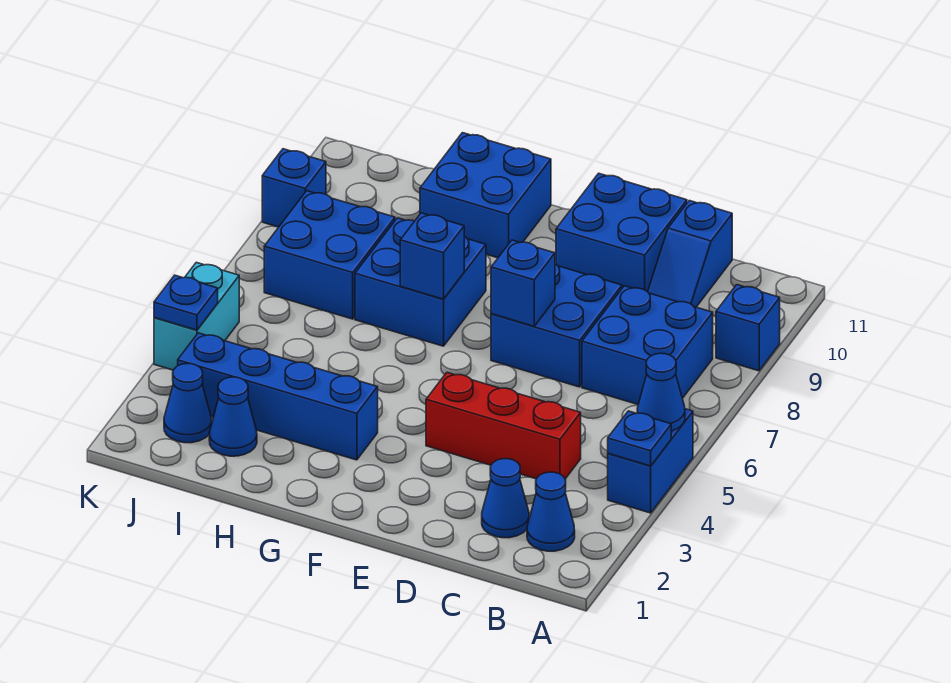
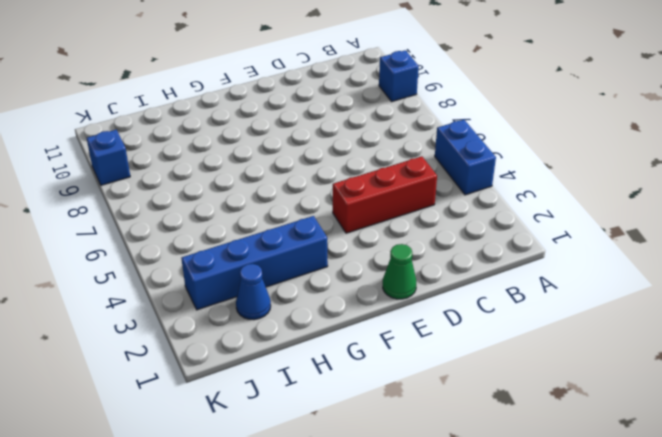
green 1x1 cone [383,244,416,299] -> none
none -> blue 1x1 cone [527,472,575,551]
none -> blue 2x2 brick [582,286,713,404]
none -> blue 1x1 cone [482,459,529,538]

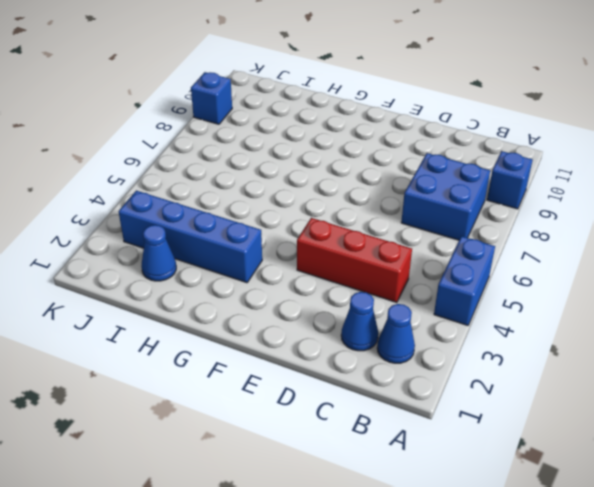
none -> blue 1x2 slope [648,201,732,307]
none -> blue 2x2 brick [491,264,622,387]
none -> blue 2x2 brick [556,173,687,292]

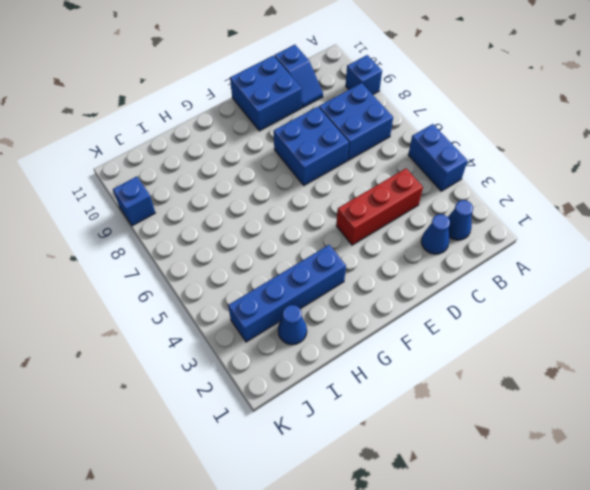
none -> blue 2x2 brick [355,218,486,346]
none -> blue 2x2 brick [420,133,551,258]
none -> blue 2x2 brick [264,191,395,319]

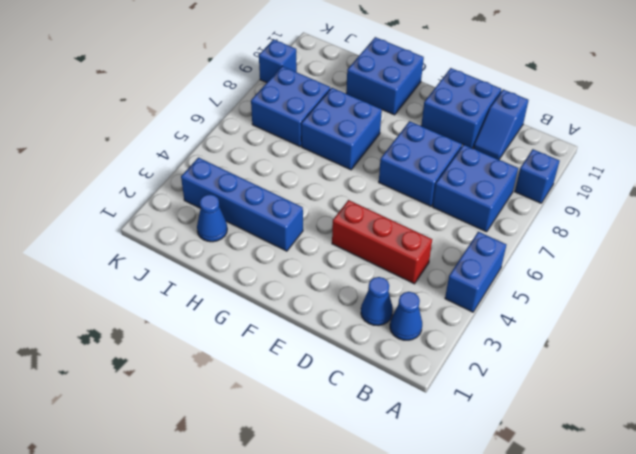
none -> blue 1x1 cone [164,364,212,443]
none -> cyan 1x2 brick [154,262,239,370]
none -> blue 1x1 plate [608,411,671,466]

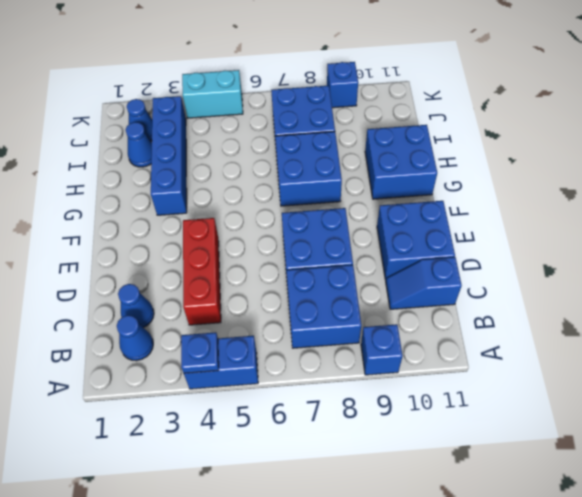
none -> blue 1x1 cone [637,353,685,431]
none -> blue 1x1 brick [491,240,555,326]
none -> blue 1x1 brick [400,213,464,299]

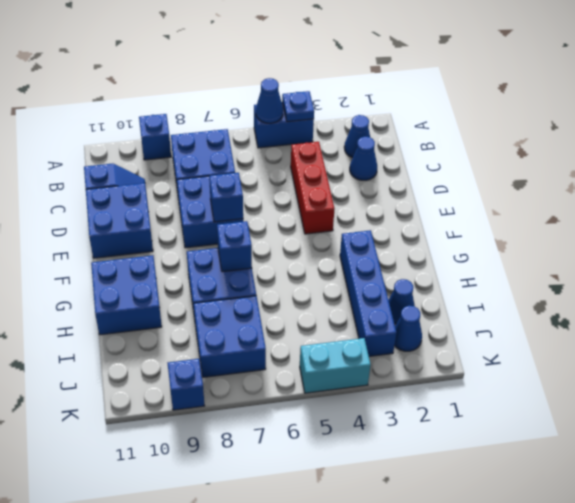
none -> blue 1x1 plate [154,275,218,330]

